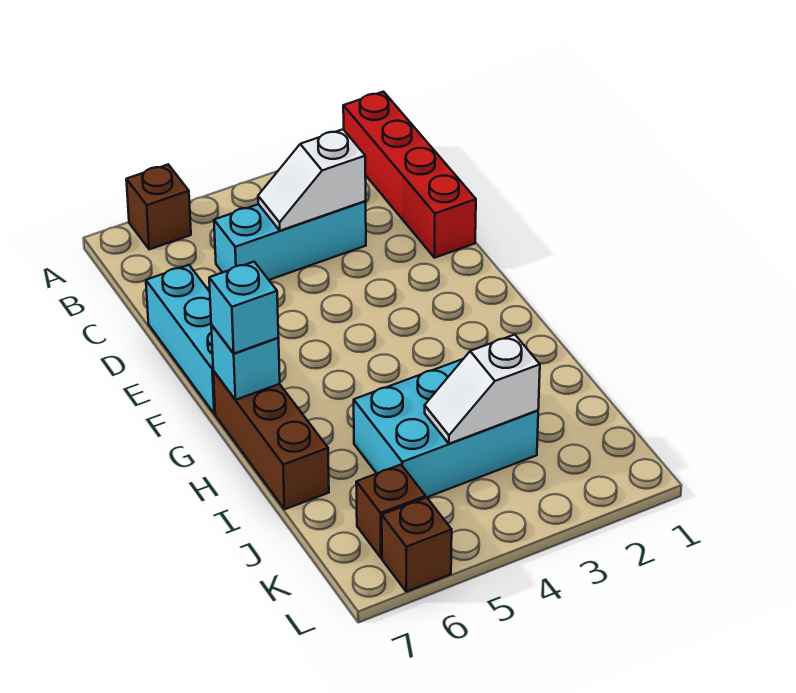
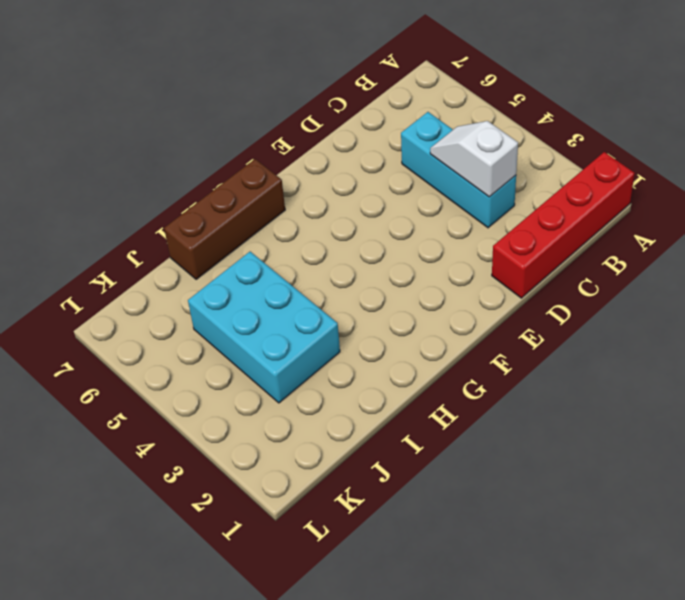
none -> brown 1x1 brick [126,165,191,249]
none -> cyan 1x3 brick [146,265,215,414]
none -> brown 1x1 brick [356,465,426,558]

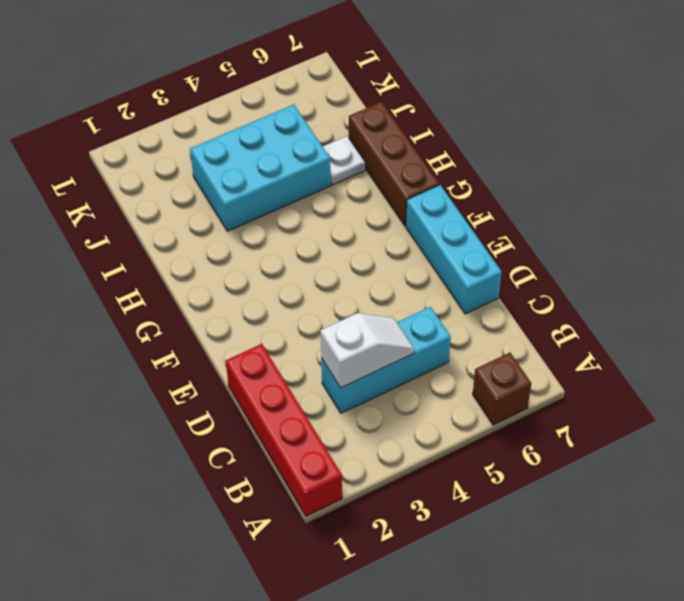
white 1x1 plate [323,136,365,185] -> none
none -> brown 1x1 brick [356,465,426,558]
none -> brown 1x1 brick [382,498,452,592]
none -> cyan 1x1 brick [211,325,280,400]

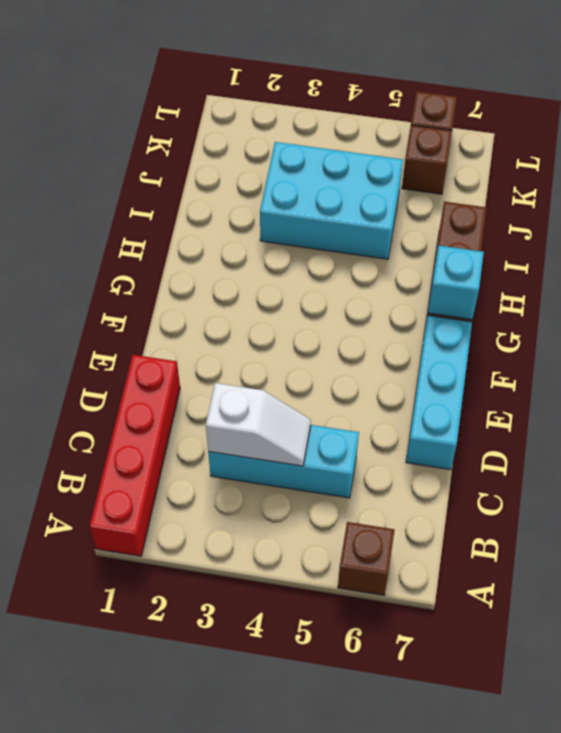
none -> white 1x2 slope [425,335,540,444]
none -> cyan 1x1 brick [209,262,278,353]

